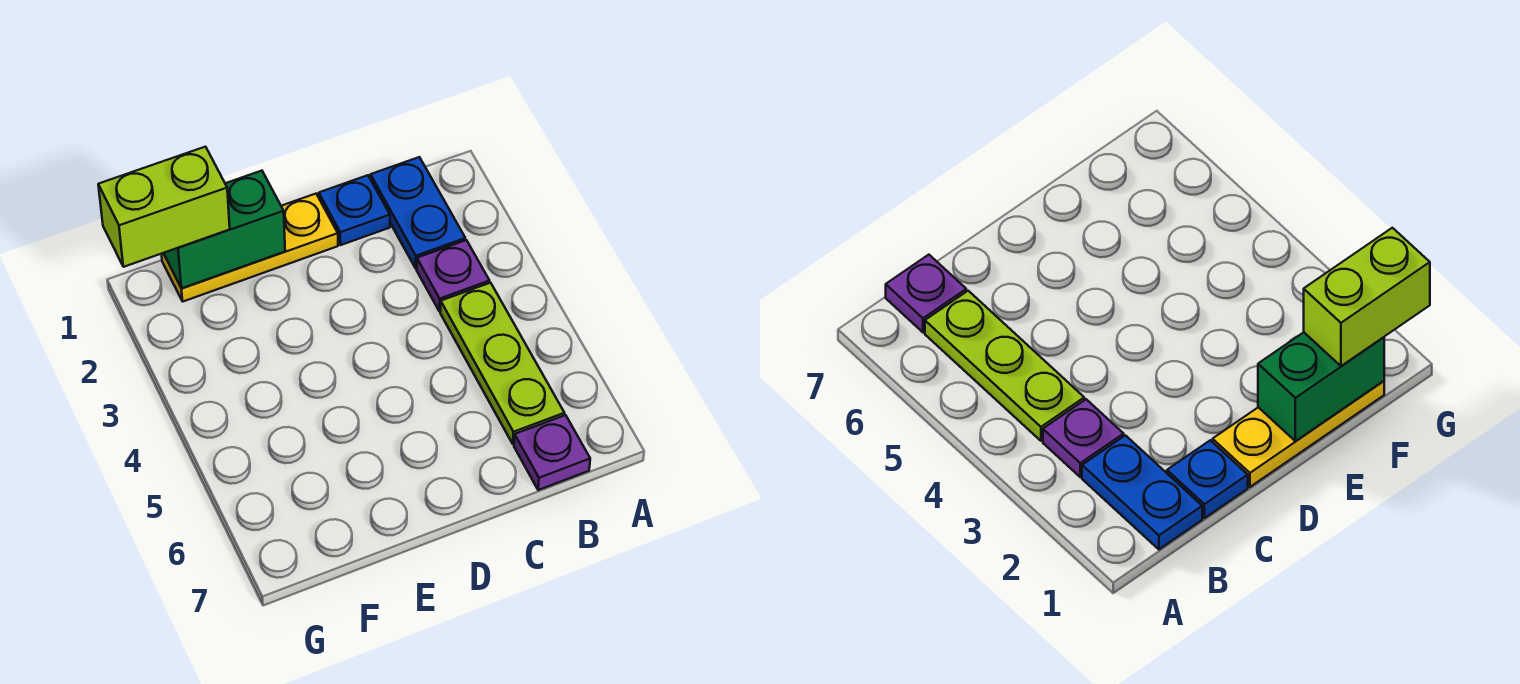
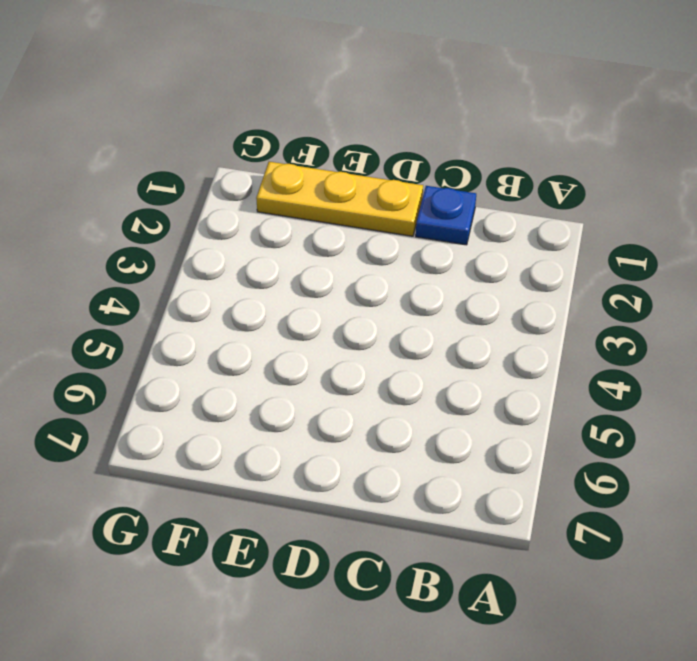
none -> blue 1x2 plate [371,157,465,269]
none -> purple 1x1 plate [417,240,490,311]

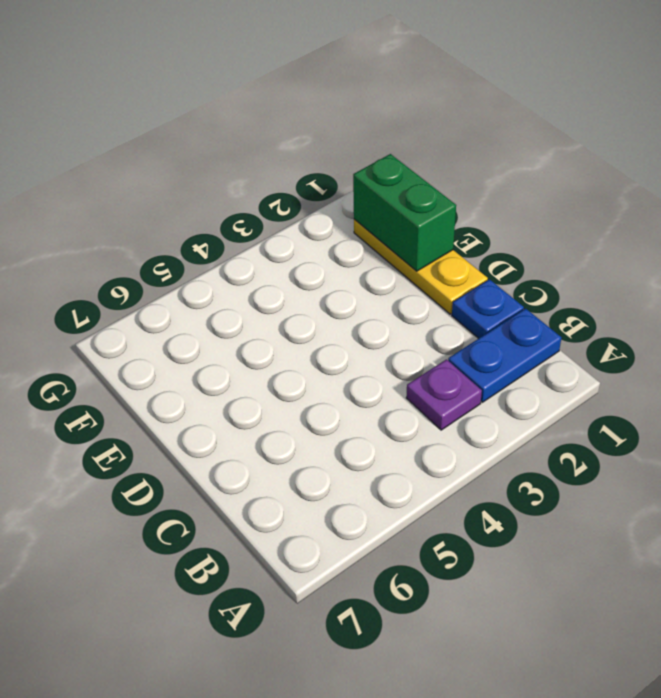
none -> lime 1x3 plate [440,283,564,444]
none -> purple 1x1 plate [514,415,590,490]

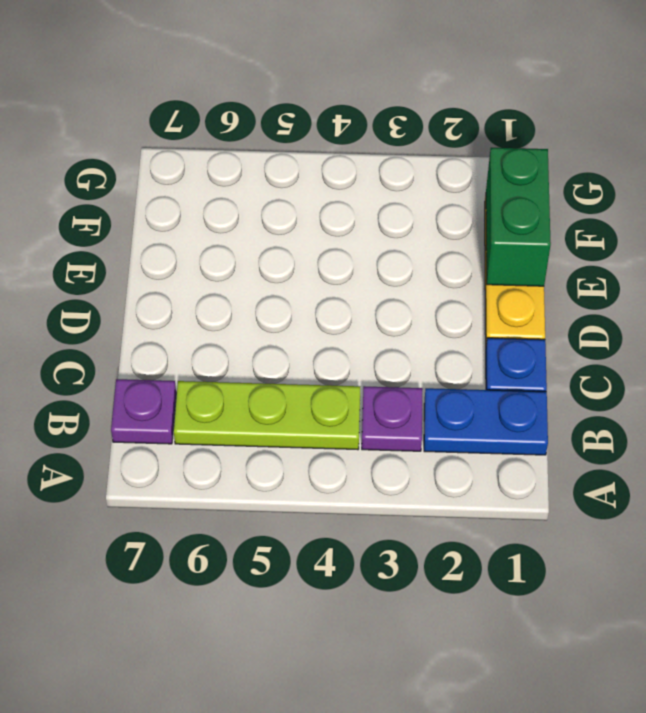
none -> lime 1x2 brick [98,147,230,267]

